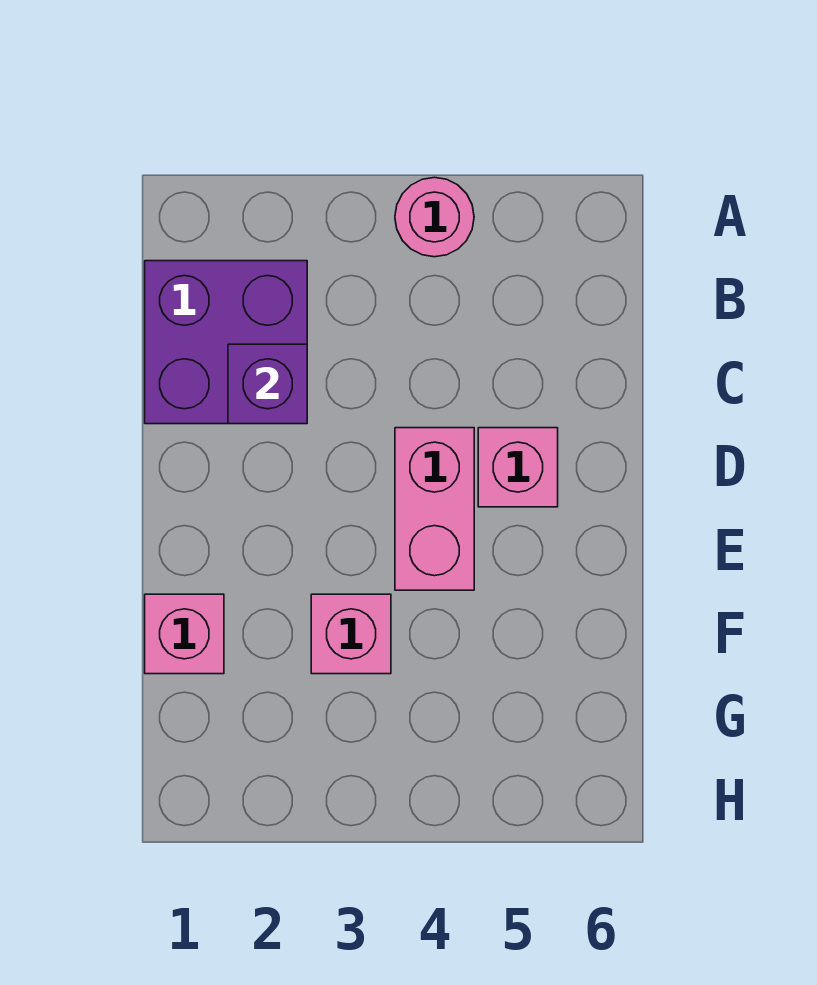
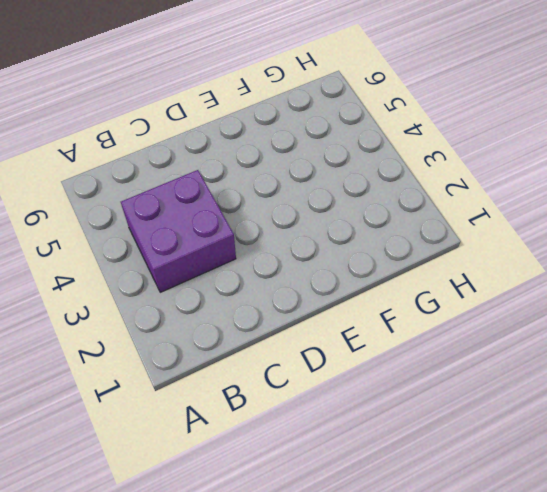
purple 2x2 brick [121,170,236,292] -> purple 2x2 brick moved to [145,261,307,424]
none -> pink 1x1 round brick [395,177,474,257]
none -> pink 1x2 brick [395,428,474,590]

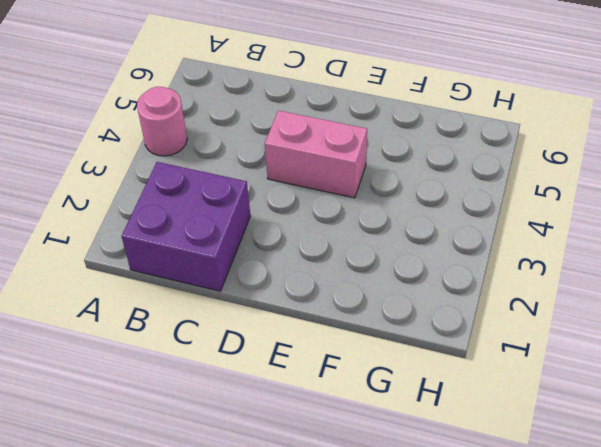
none -> pink 1x1 brick [478,428,558,507]
none -> pink 1x1 brick [145,594,224,674]

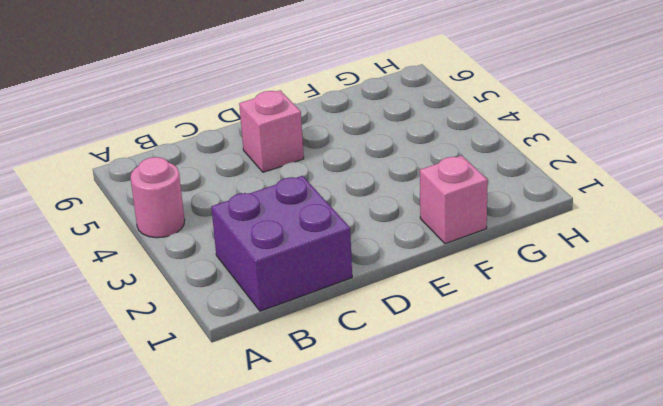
none -> pink 1x2 brick [395,428,474,590]
none -> pink 1x1 brick [311,594,391,674]

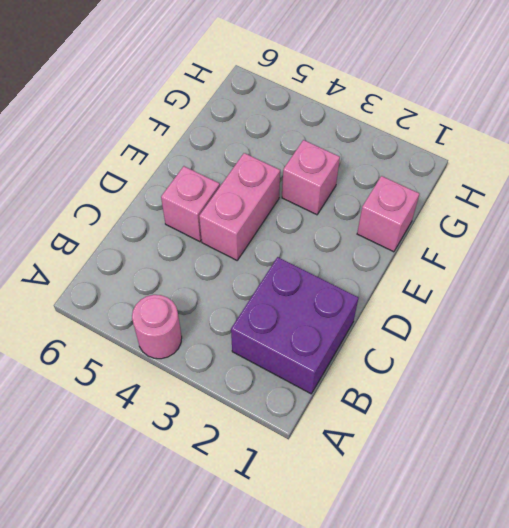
none -> purple 1x1 brick [228,344,307,424]

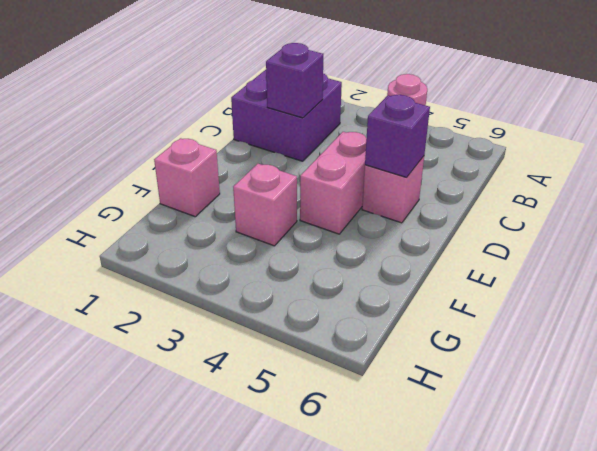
purple 1x1 brick [365,95,430,177] -> none

